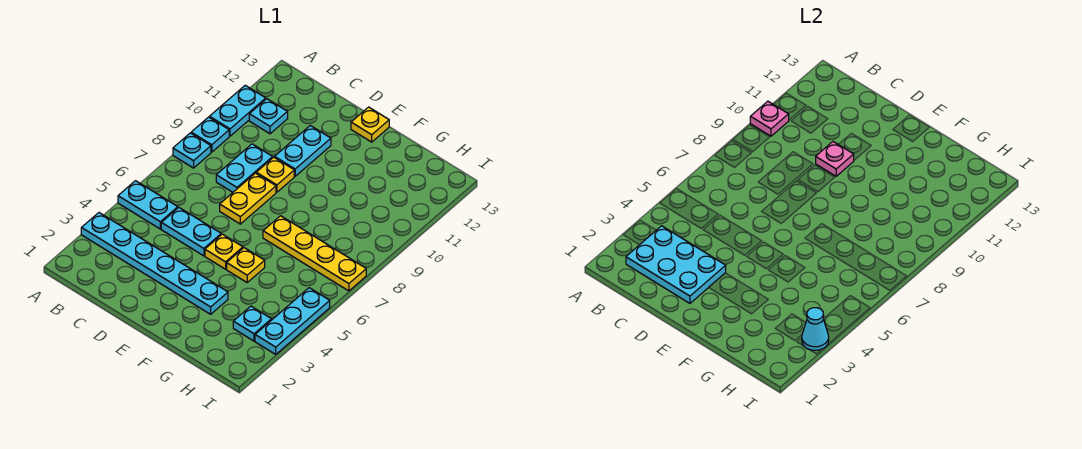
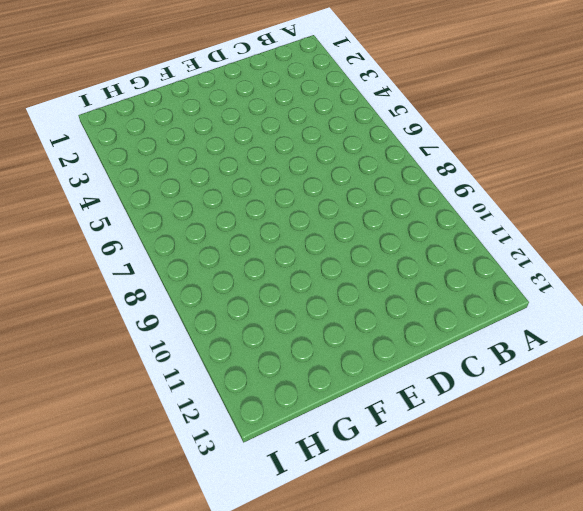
none -> cyan 1x6 plate [81,213,228,314]
none -> cyan 1x2 plate [118,181,178,229]
none -> cyan 1x1 plate [173,133,211,168]

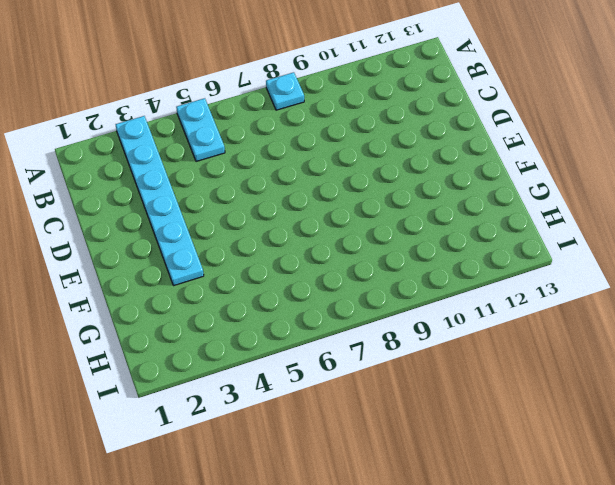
none -> cyan 1x1 plate [191,117,229,152]
none -> cyan 1x2 plate [209,85,266,136]
none -> cyan 1x1 plate [249,99,288,134]

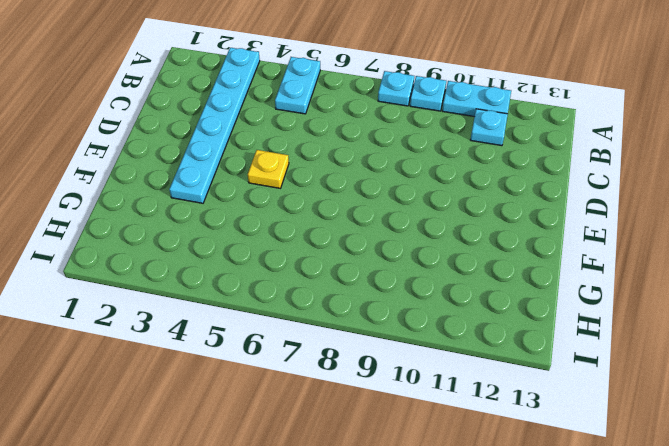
none -> cyan 1x2 plate [161,208,221,256]
none -> cyan 1x2 plate [216,144,273,192]
none -> yellow 1x2 plate [220,173,276,224]

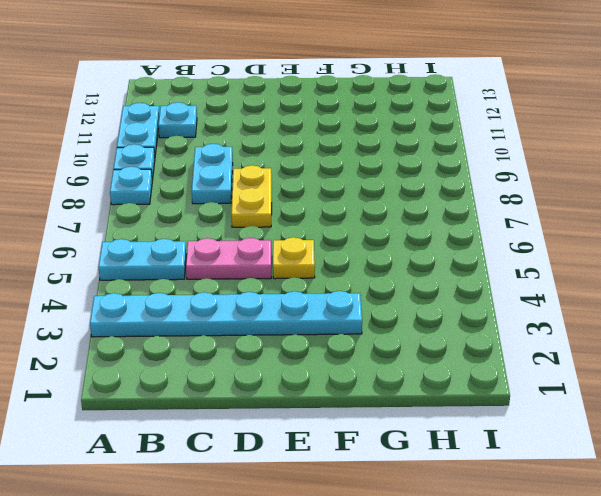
pink 1x2 plate [186,238,271,279] -> cyan 1x2 plate [161,208,221,256]
none -> yellow 1x1 plate [256,157,294,192]
none -> cyan 1x2 plate [275,126,331,176]
none -> yellow 1x1 plate [351,107,389,142]

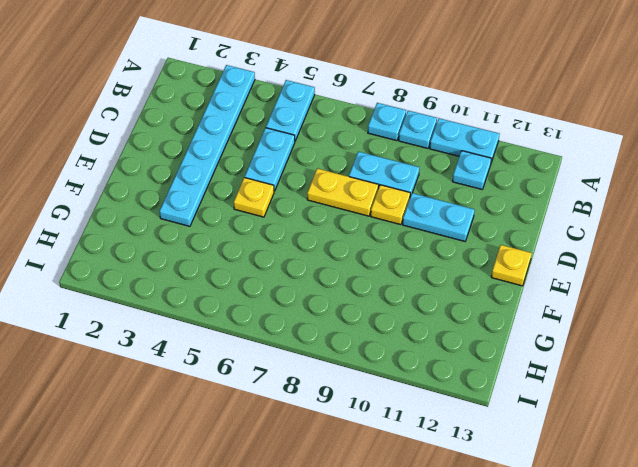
none -> yellow 1x1 plate [227,248,265,282]
none -> yellow 1x4 plate [263,216,366,291]
none -> cyan 1x1 plate [233,306,272,341]

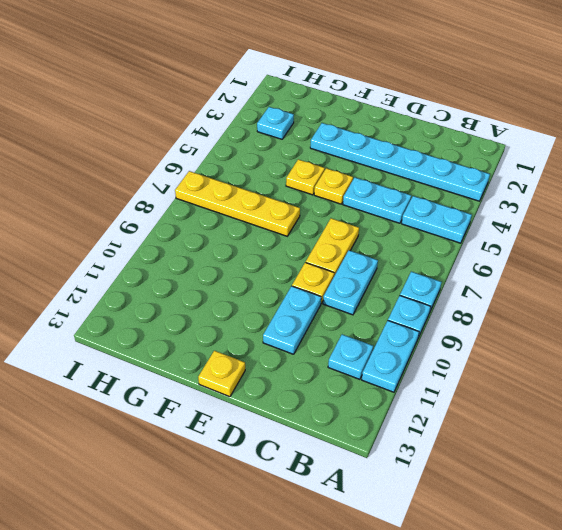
none -> cyan 1x3 plate [255,288,330,354]
none -> pink 1x1 plate [750,101,789,136]
none -> cyan 2x3 plate [626,226,726,303]

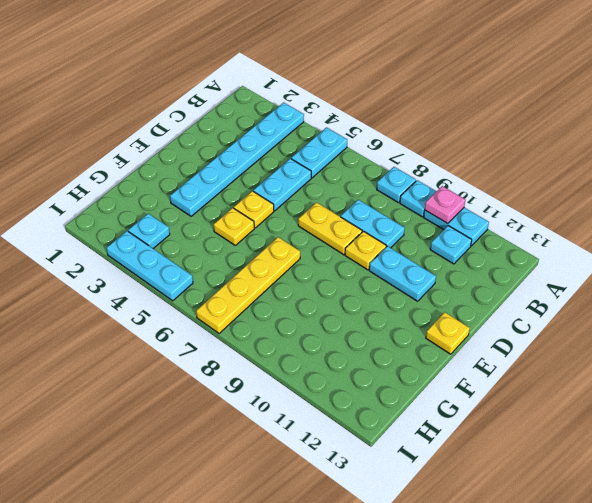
none -> cyan 2x3 plate [626,226,726,303]
none -> pink 1x1 plate [816,142,854,176]
none -> cyan 1x1 cone [802,308,829,350]

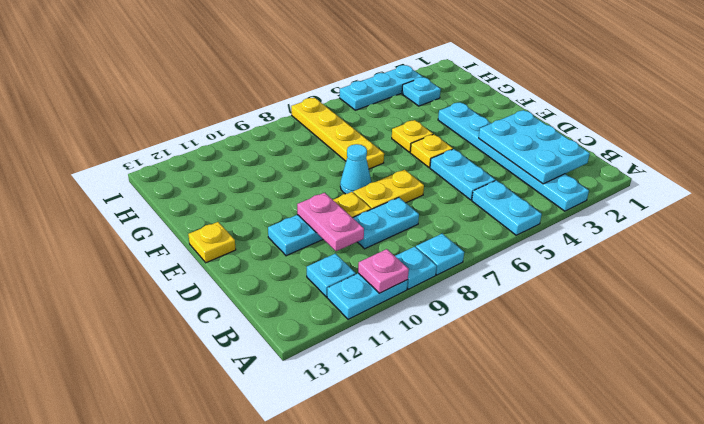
pink 1x2 plate [297,193,364,251] -> pink 1x1 plate [816,142,854,176]
cyan 1x1 cone [340,144,371,194] -> cyan 1x1 cone moved to [802,308,829,350]

